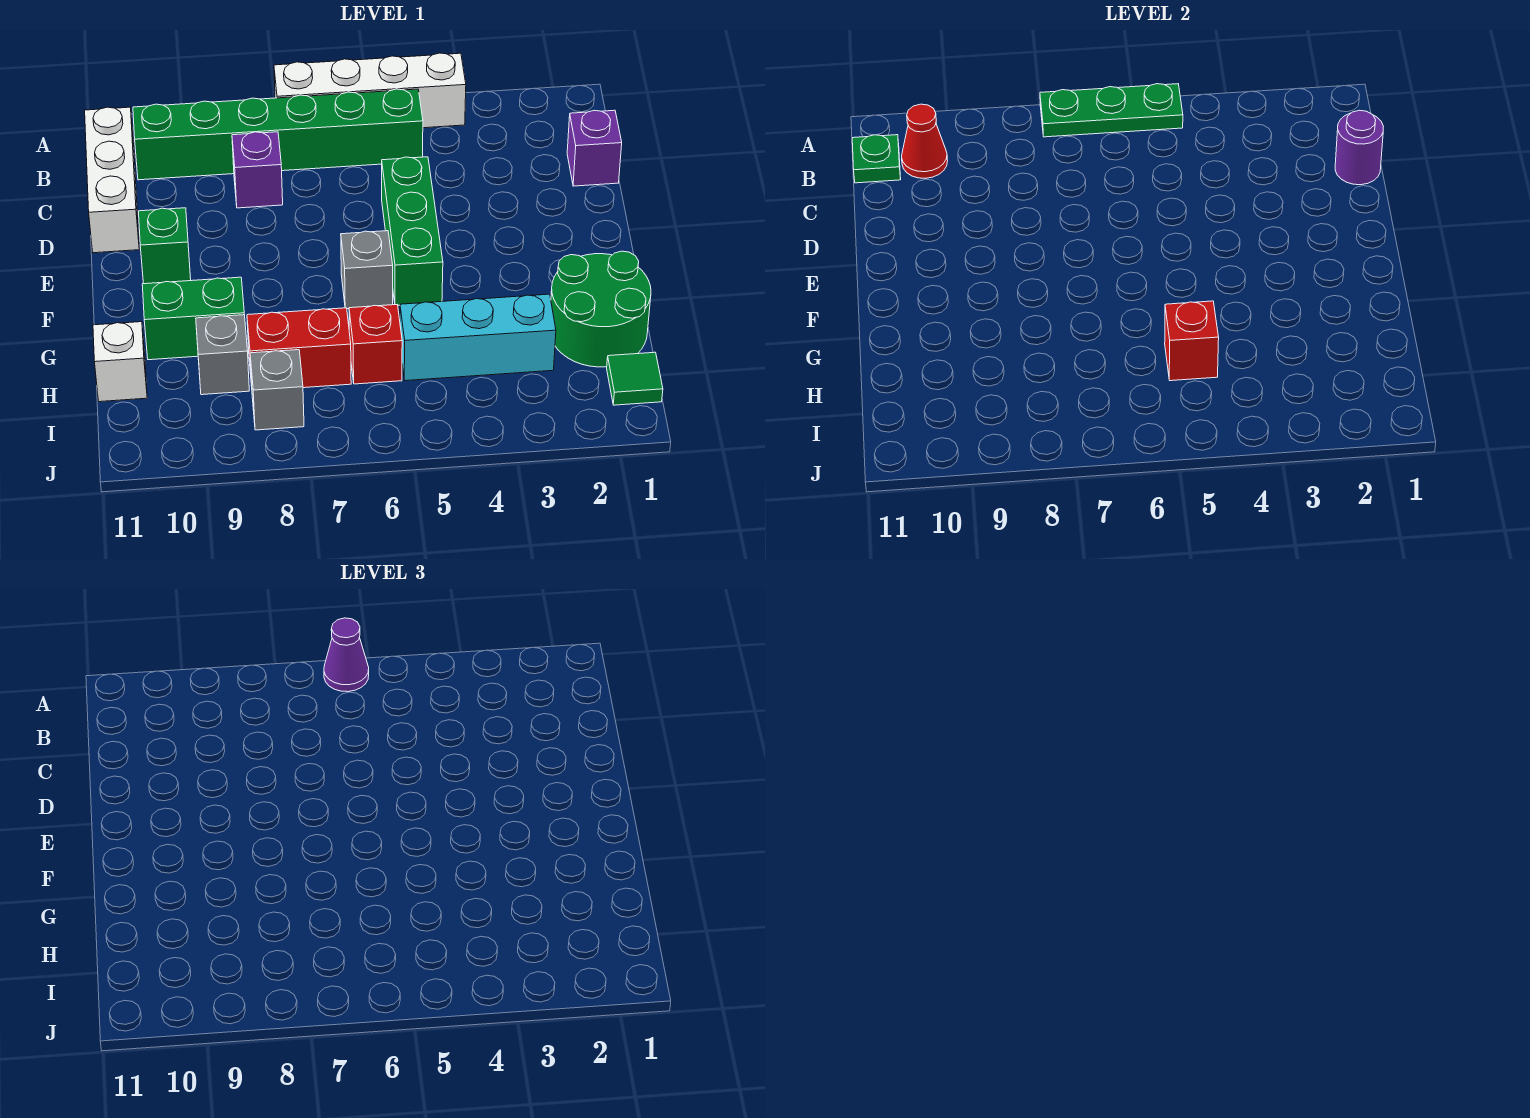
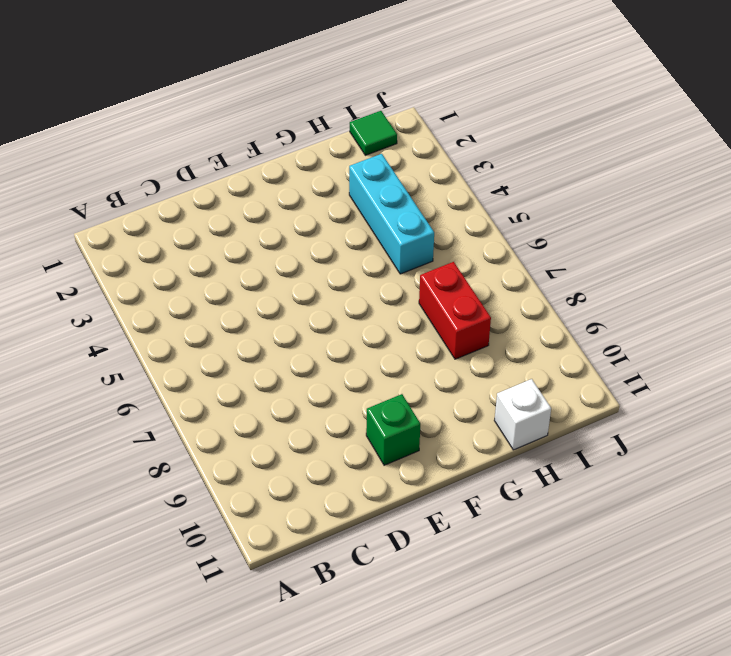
none -> white 1x4 brick [274,53,466,128]
none -> green 1x6 brick [133,89,423,180]
none -> white 1x3 brick [85,107,139,253]

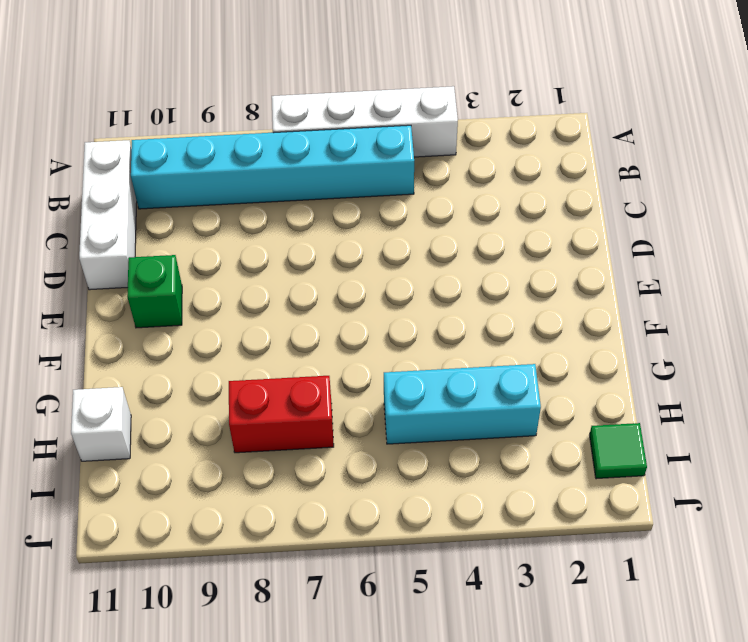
cyan 1x6 brick [131,125,414,209] -> green 1x6 brick [133,89,423,180]
none -> purple 1x1 brick [567,110,622,186]
none -> purple 1x1 brick [232,132,283,208]
none -> green 1x3 brick [382,157,443,305]

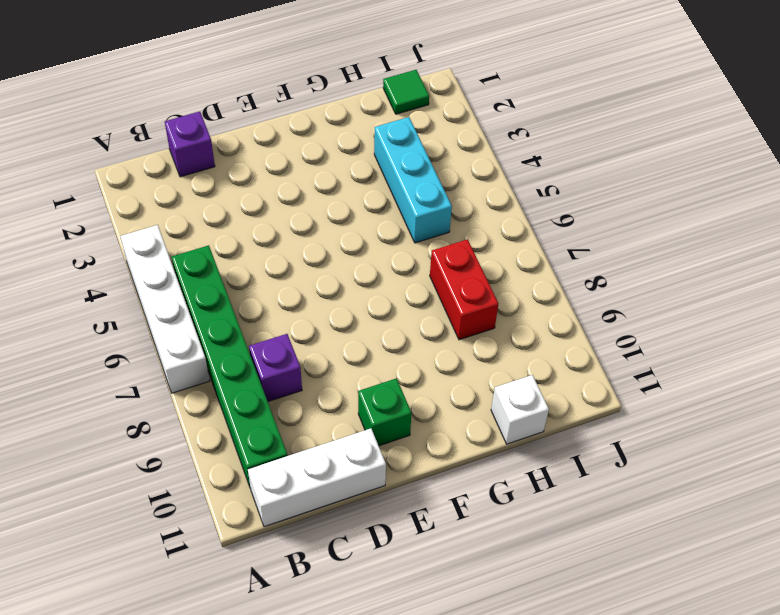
none -> green 1x3 brick [382,157,443,305]
none -> grey 1x1 brick [341,231,393,309]
none -> green 2x2 round brick [551,251,651,367]

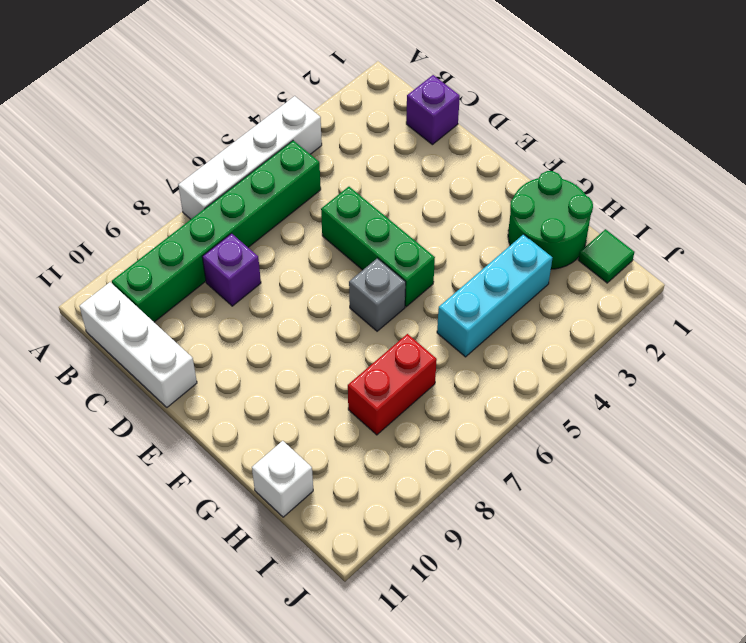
none -> green 1x1 brick [139,208,191,284]
none -> green 1x2 brick [142,277,244,360]
none -> red 1x1 brick [349,305,402,384]

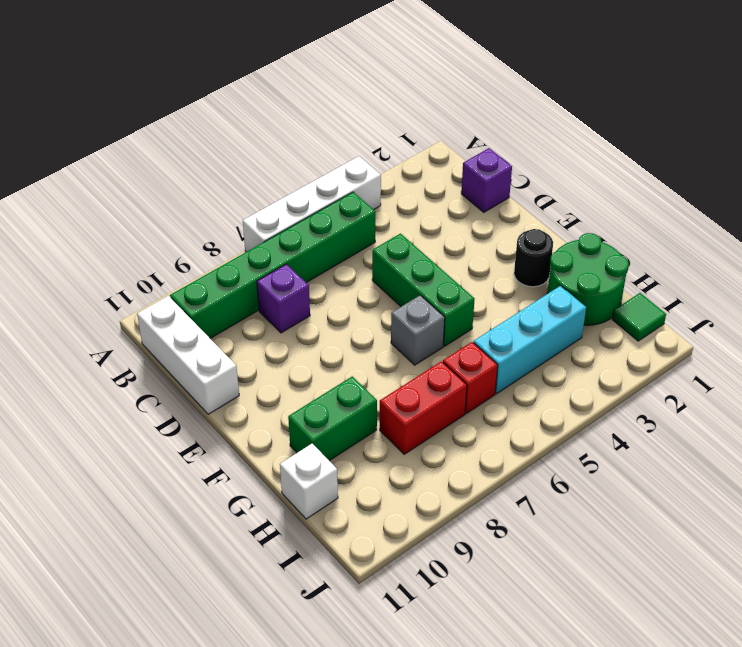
black 1x1 round brick [514,229,553,287] -> none
none -> green 1x1 brick [139,208,191,284]
none -> grey 1x1 brick [196,315,249,395]
none -> grey 1x1 brick [250,350,304,430]

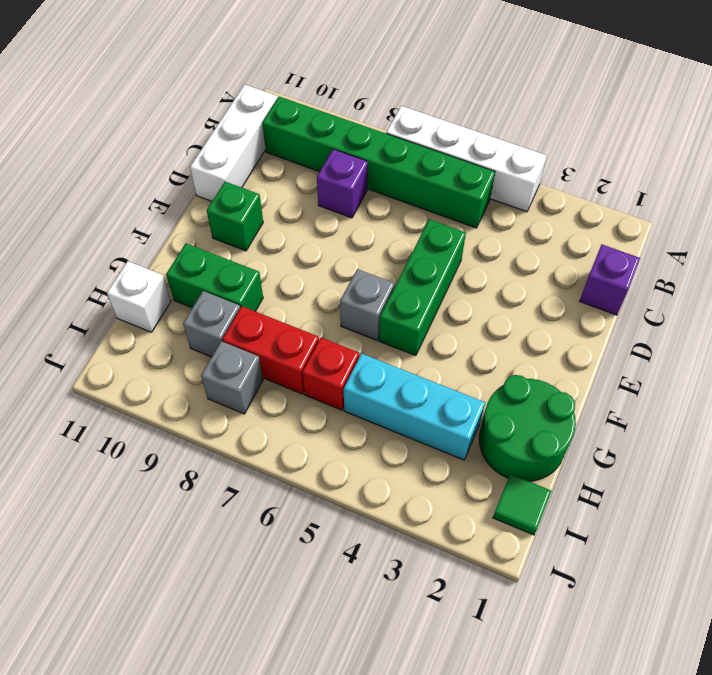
none -> green 1x3 plate [1040,84,1183,137]
none -> red 1x1 cone [902,104,948,178]
none -> green 1x1 plate [852,135,901,183]

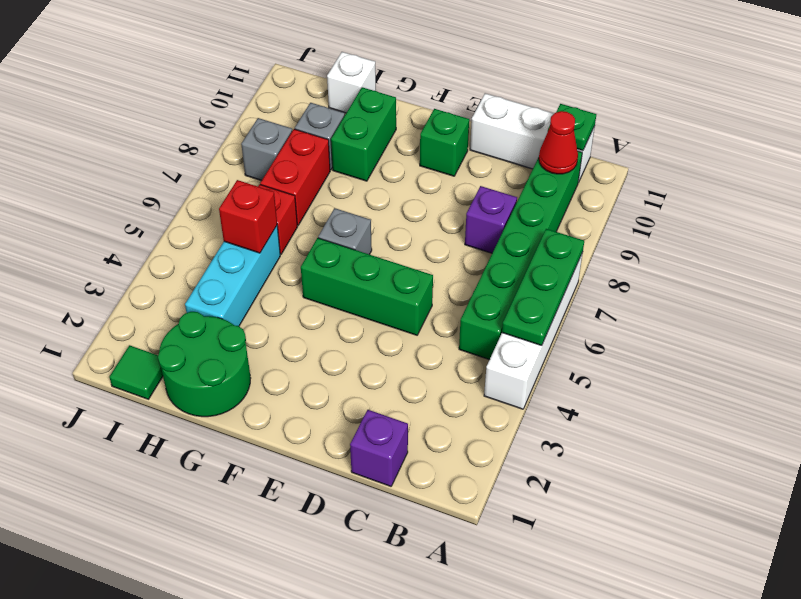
none -> purple 1x1 round brick [1335,110,1383,185]
none -> purple 1x1 cone [324,618,369,692]

